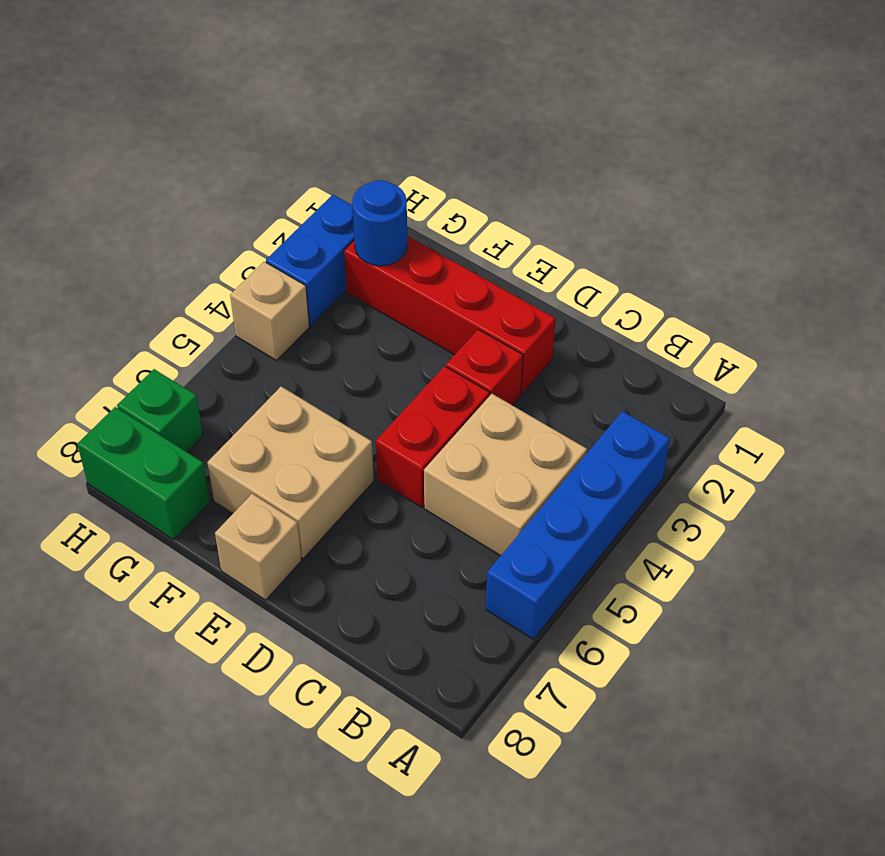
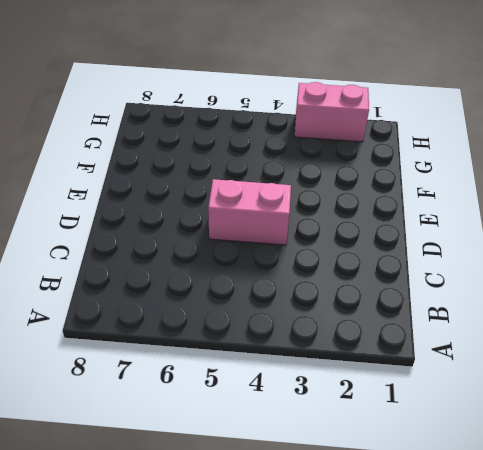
pink 1x2 brick [208,179,291,245] -> red 1x2 brick [376,366,490,507]
pink 1x2 brick [294,82,369,142] -> blue 1x2 brick [266,195,354,325]
none -> blue 1x4 brick [486,411,670,639]
none -> tan 2x2 brick [424,394,587,556]
none -> red 1x4 brick [344,236,555,393]

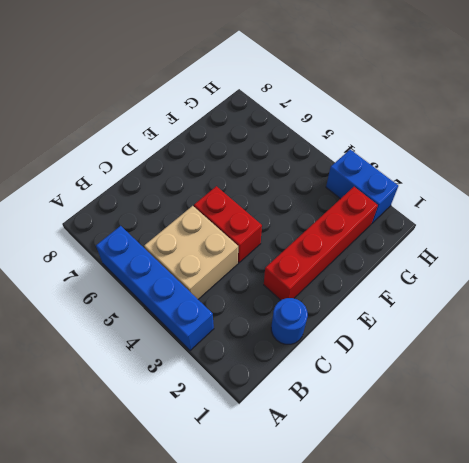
blue 1x1 round brick [271,298,308,344] -> blue 1x1 round brick moved to [352,180,408,266]
none -> red 1x1 brick [446,329,523,405]
none -> tan 2x2 brick [207,386,374,558]
none -> tan 1x1 brick [215,494,301,600]

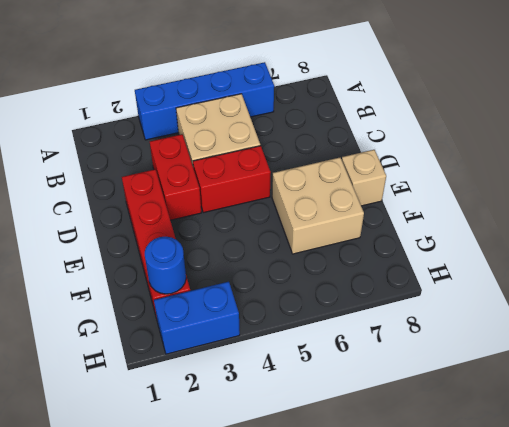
red 1x2 brick [150,134,201,220] -> red 1x1 brick [446,329,523,405]
none -> green 1x2 brick [77,407,210,540]
none -> tan 1x1 brick [230,262,309,361]
none -> green 1x1 brick [117,369,203,452]

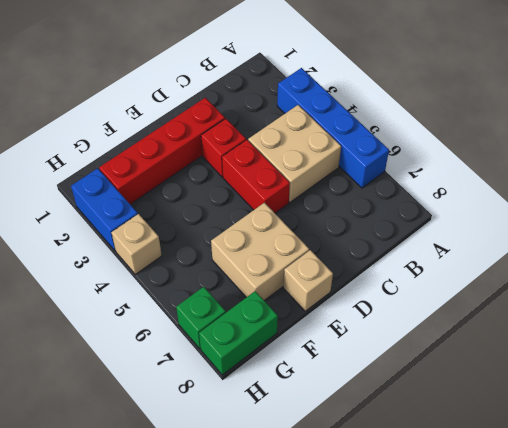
none -> blue 1x1 round brick [352,180,408,266]

